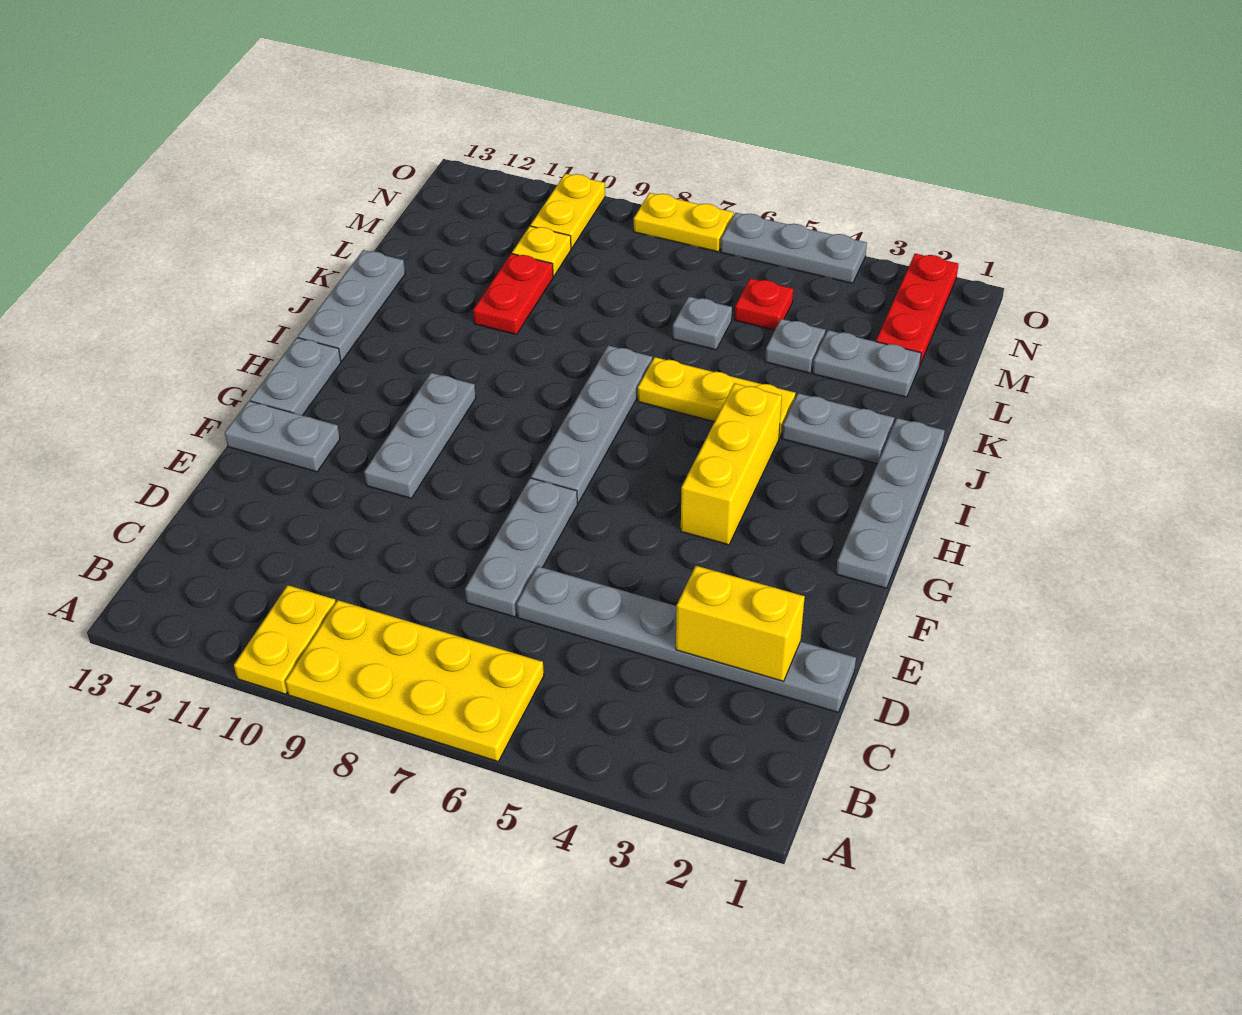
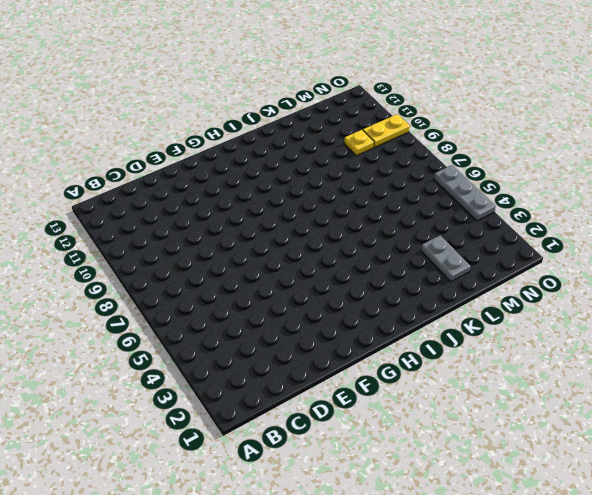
none -> yellow 2x4 plate [285,600,544,761]
none -> yellow 1x2 plate [234,585,336,694]
none -> grey 1x6 plate [516,566,856,712]

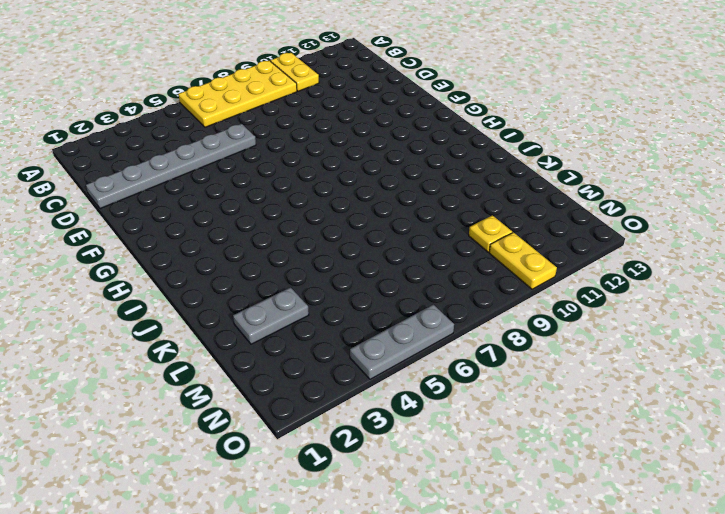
none -> grey 1x3 plate [465,478,577,617]
none -> grey 1x3 plate [364,373,476,498]
none -> grey 1x2 plate [225,401,340,472]

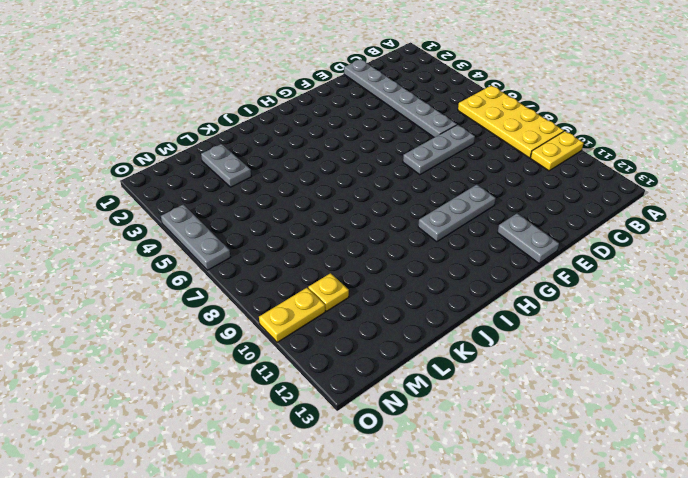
none -> grey 1x4 plate [836,418,945,588]
none -> yellow 1x3 brick [681,383,782,545]
none -> grey 1x4 plate [531,345,652,503]

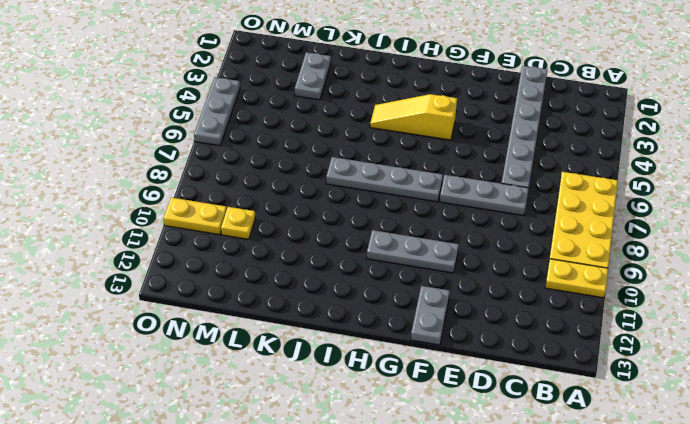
yellow 1x3 slope [370,94,457,140] -> yellow 1x3 brick [681,383,782,545]
none -> grey 1x4 plate [836,418,945,588]
none -> grey 1x2 plate [250,338,341,416]
none -> grey 1x3 plate [298,250,405,361]

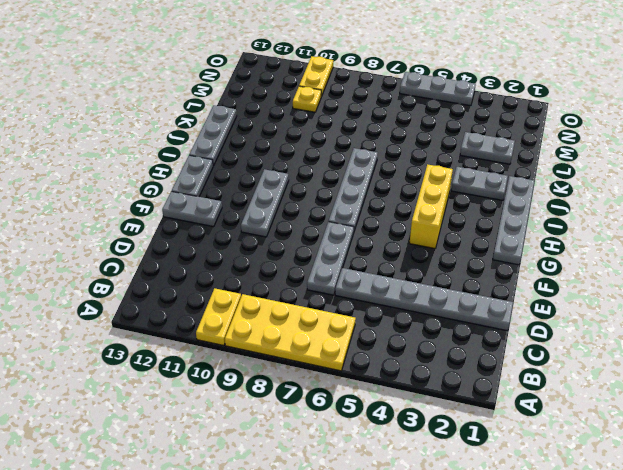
none -> yellow 1x3 plate [638,357,795,438]
none -> red 1x2 plate [473,254,553,335]
none -> grey 1x1 plate [765,319,825,373]

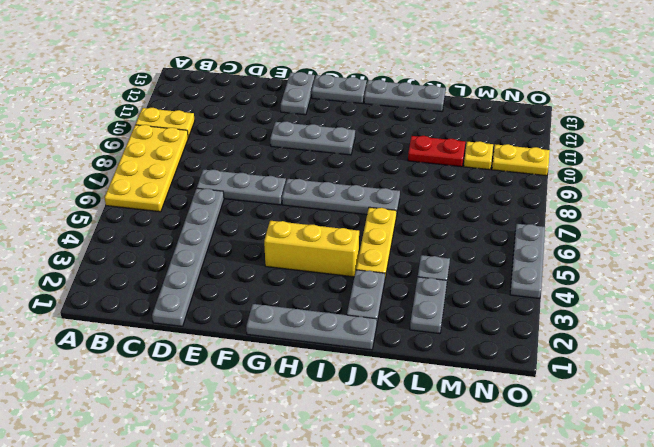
none -> grey 1x1 plate [672,297,732,350]
none -> red 1x3 plate [876,254,959,364]
none -> red 1x1 plate [735,278,793,330]

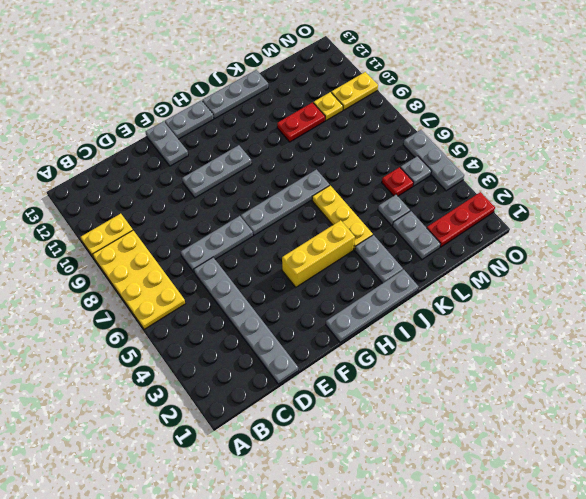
grey 1x1 plate [400,156,431,186] -> grey 1x1 plate moved to [672,297,732,350]
none -> yellow 1x2 plate [634,193,733,252]
none -> yellow 1x2 brick [676,566,805,681]

